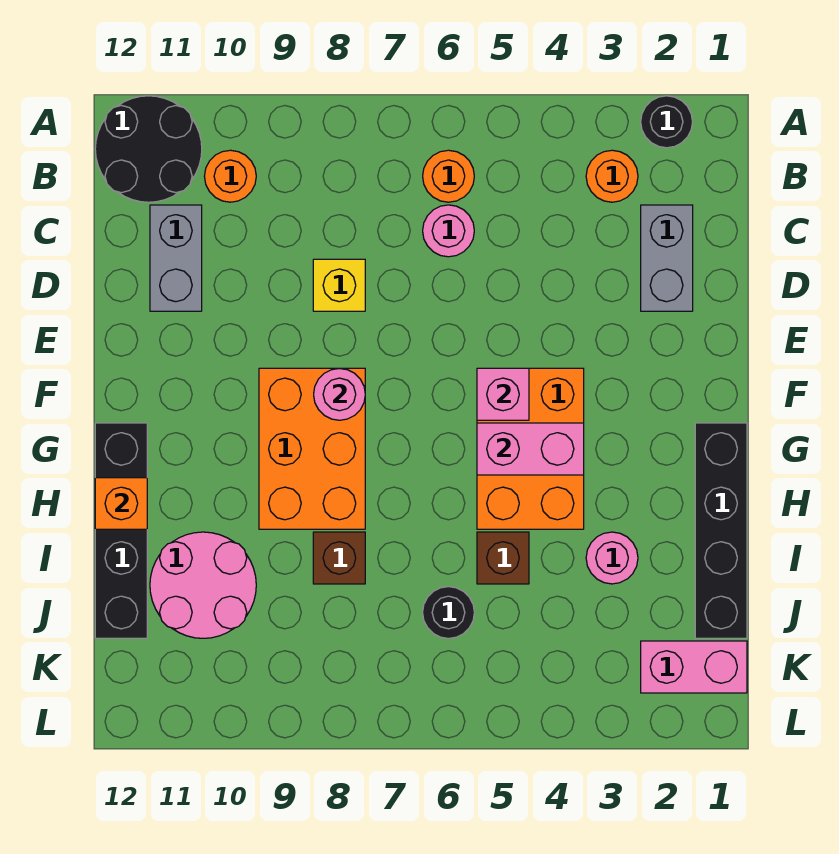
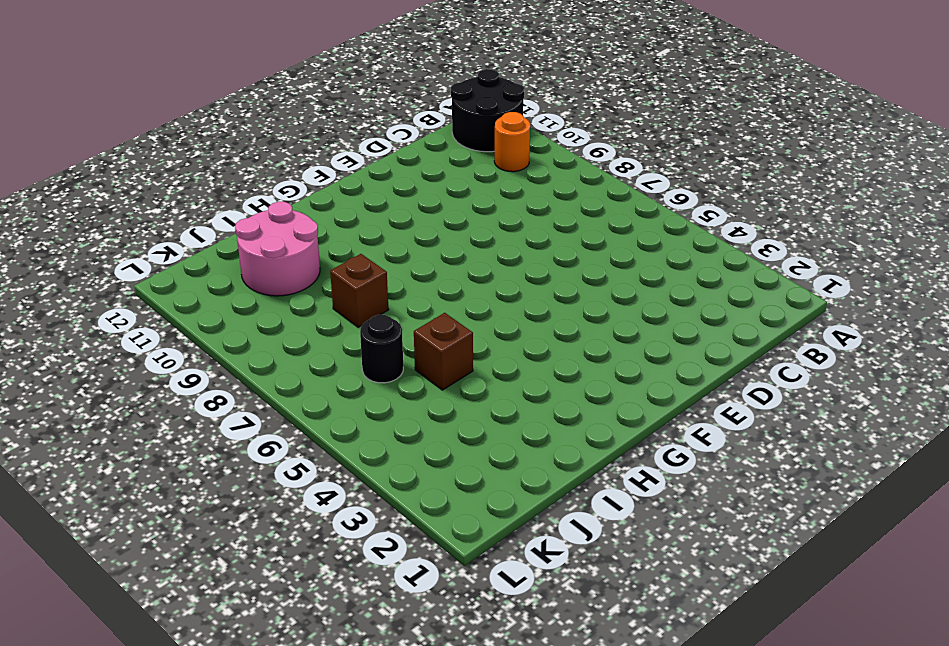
none -> black 1x1 round brick [641,96,693,148]
none -> orange 1x1 round brick [586,150,638,202]
none -> orange 1x1 round brick [423,150,474,202]

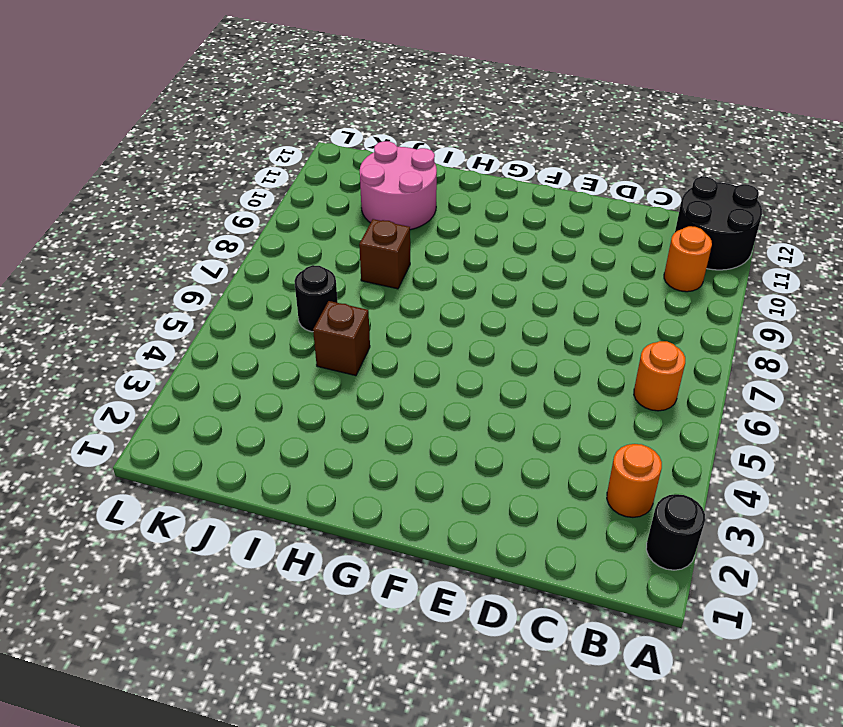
none -> grey 1x2 brick [641,205,693,311]
none -> pink 1x1 round brick [423,205,474,257]
none -> grey 1x2 brick [150,205,202,311]

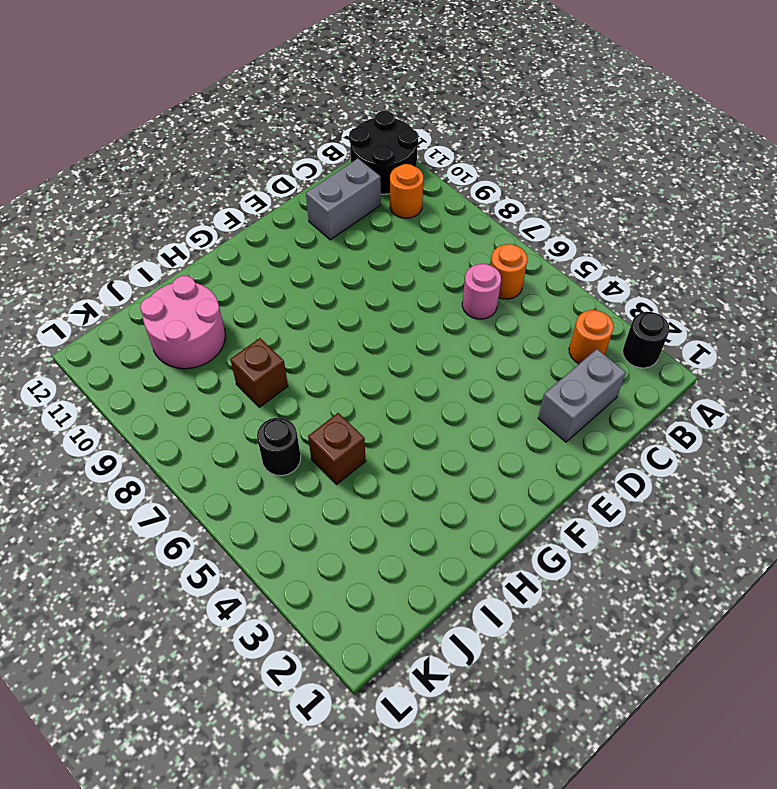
none -> yellow 1x1 brick [313,259,365,311]
none -> orange 2x3 brick [477,368,584,529]
none -> orange 2x3 brick [259,368,365,529]

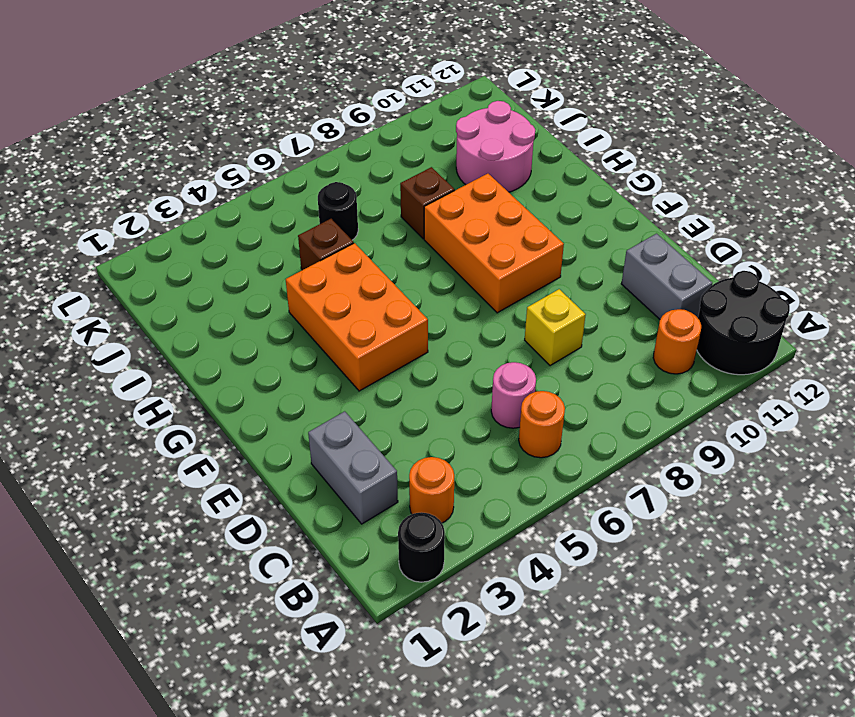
none -> black 1x4 brick [695,423,747,638]
none -> black 1x4 brick [95,423,147,638]
none -> pink 1x1 round brick [586,532,638,584]

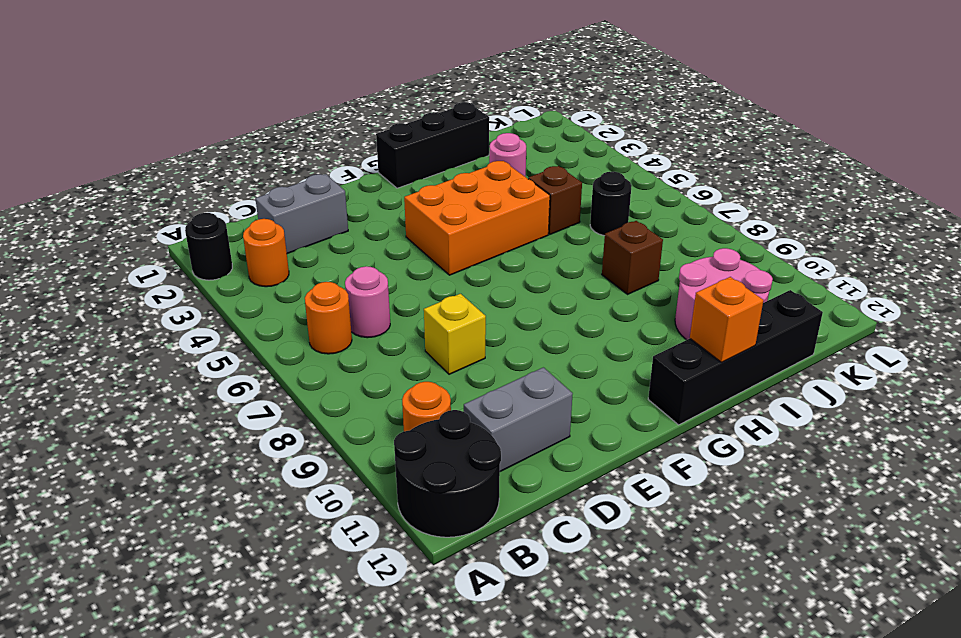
black 1x3 brick [376,102,489,188] -> black 1x4 brick [695,423,747,638]
none -> orange 2x3 brick [259,368,365,529]
none -> pink 1x2 brick [641,641,747,693]
none -> pink 1x1 brick [477,368,529,420]

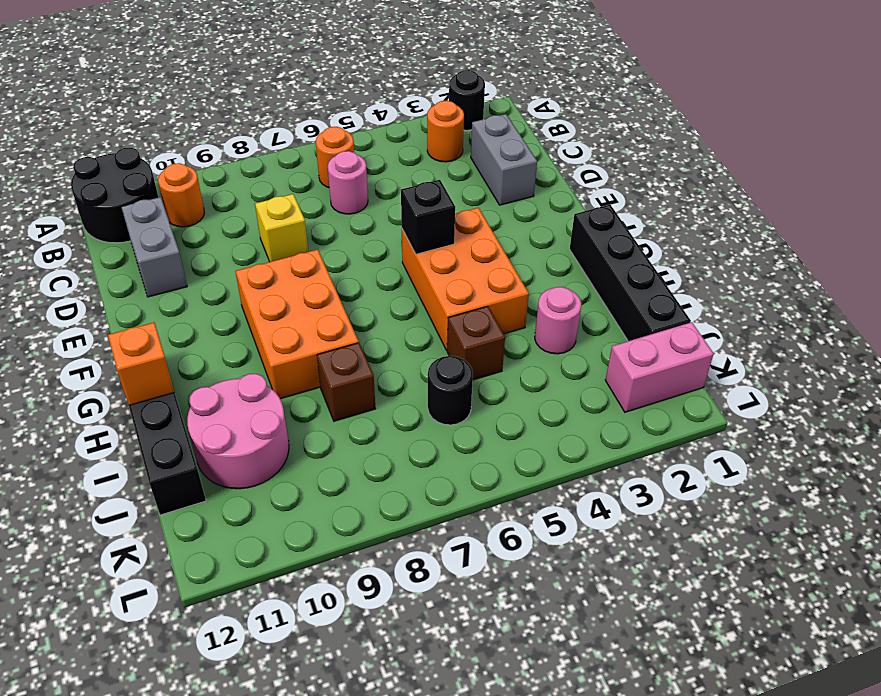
black 1x1 brick [401,180,455,254] -> pink 1x1 brick [477,368,529,420]
none -> pink 1x1 round brick [314,368,365,420]
none -> pink 1x2 brick [477,423,584,475]

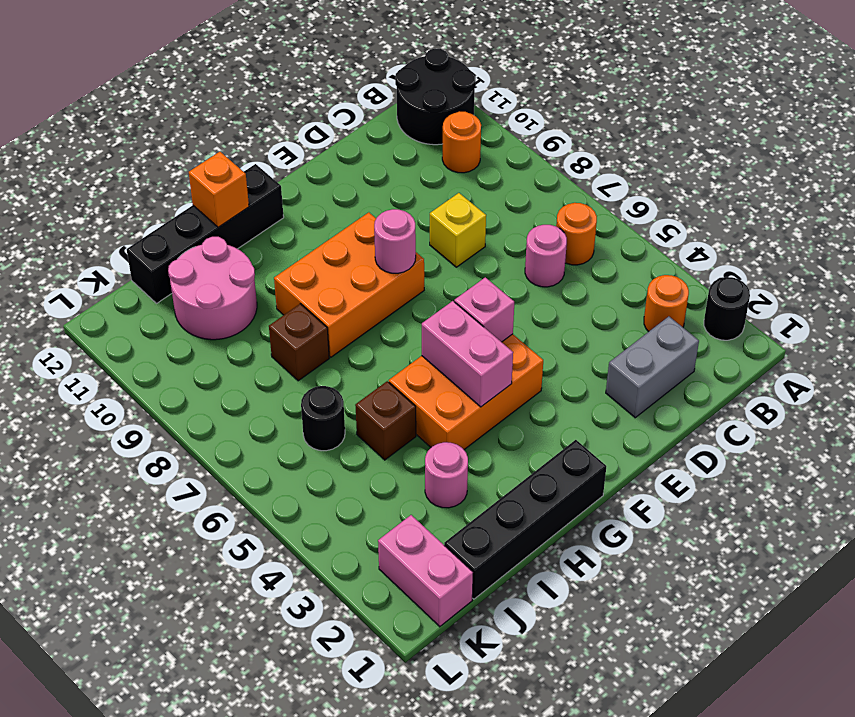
none -> grey 1x2 brick [150,205,202,311]

